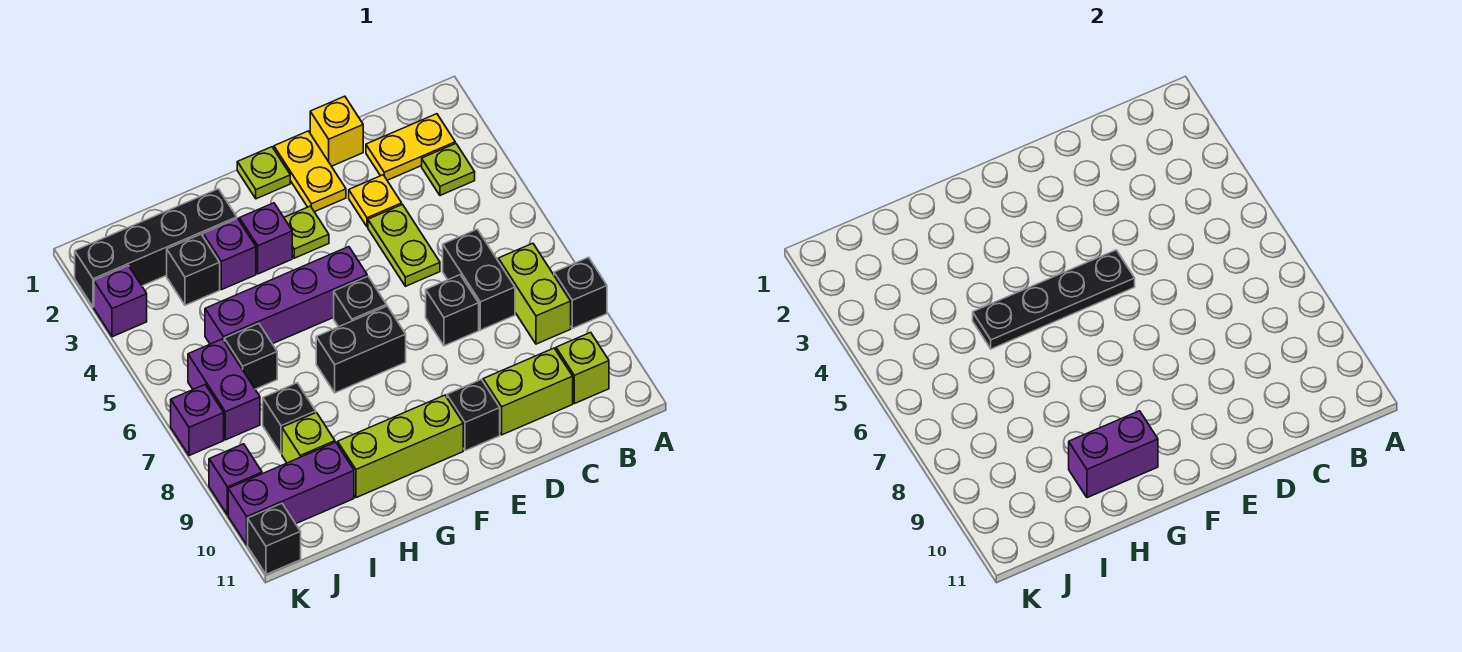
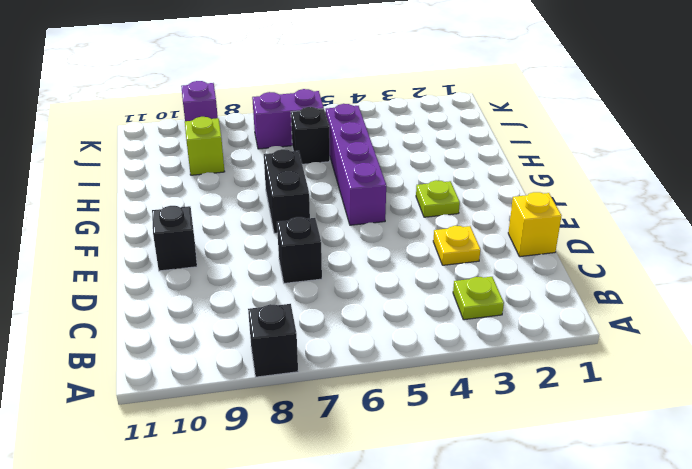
none -> yellow 1x2 plate [366,114,455,180]
none -> lime 1x2 brick [498,243,571,344]
none -> lime 1x1 brick [556,332,609,404]
none -> black 1x2 brick [443,229,515,330]

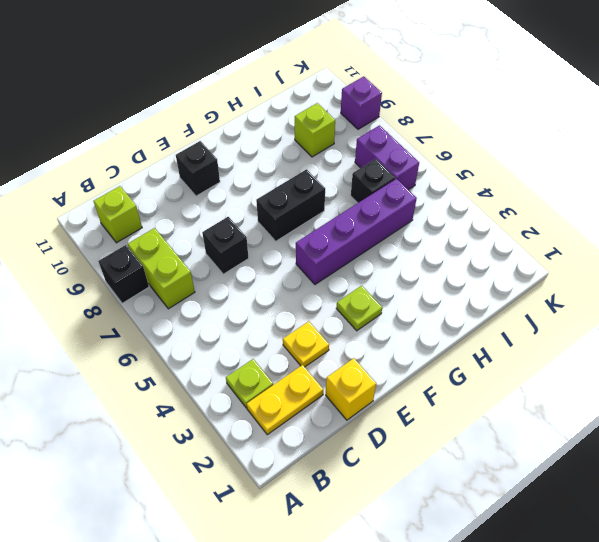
none -> black 1x2 brick [443,229,515,330]
none -> lime 1x2 brick [483,348,573,435]
none -> lime 1x2 plate [368,205,440,286]
none -> yellow 1x2 plate [274,131,346,212]

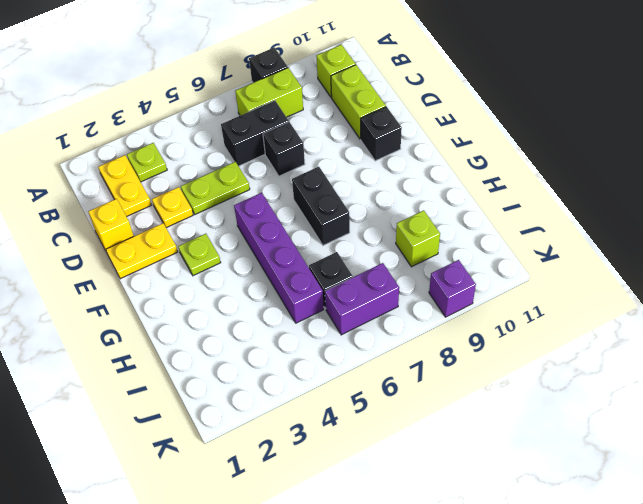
none -> lime 1x1 plate [237,147,290,199]
none -> black 1x1 brick [334,276,387,327]
none -> lime 1x3 brick [338,395,463,498]
none -> purple 1x1 brick [240,203,292,274]

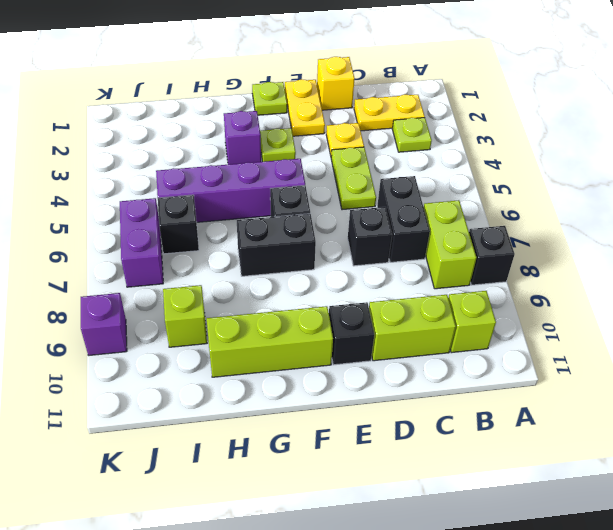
none -> black 1x4 brick [75,189,237,307]
none -> purple 1x1 brick [203,218,256,290]
none -> black 1x1 brick [167,234,220,305]
none -> black 1x1 brick [263,383,316,454]

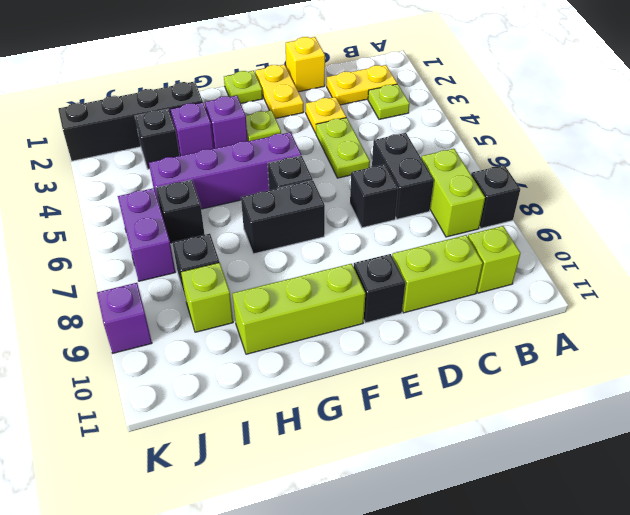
none -> purple 1x3 brick [228,442,354,545]
none -> purple 1x1 brick [94,266,147,337]
none -> purple 1x1 brick [171,385,224,456]
none -> black 1x1 brick [248,503,301,574]

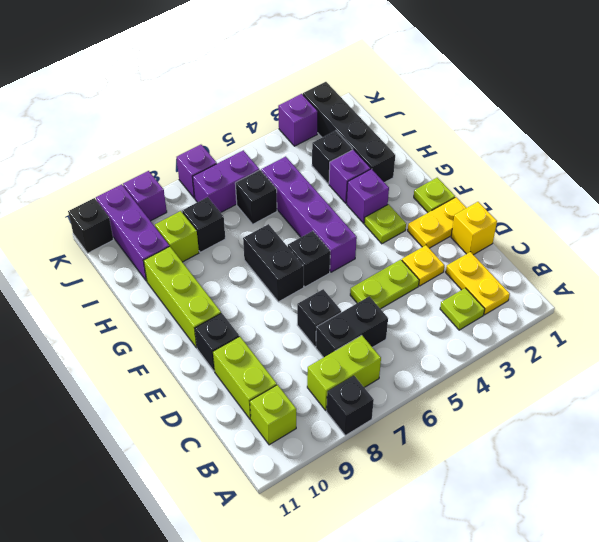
none -> black 1x4 plate [973,250,1135,349]
none -> purple 1x2 brick [1069,411,1158,498]

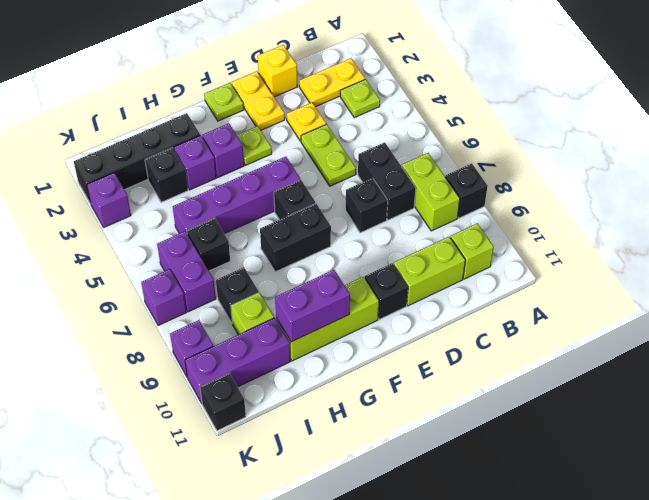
none -> black 1x4 plate [973,250,1135,349]

